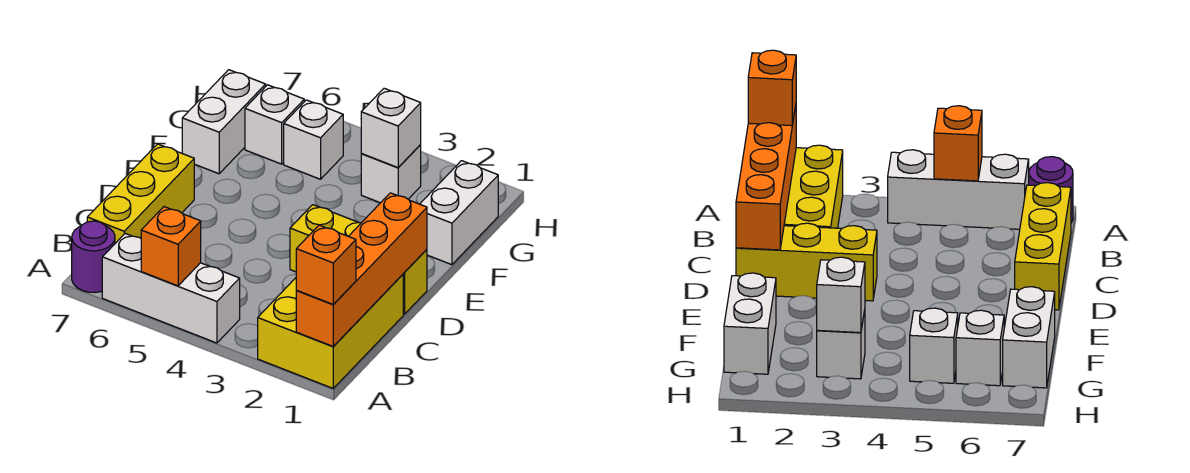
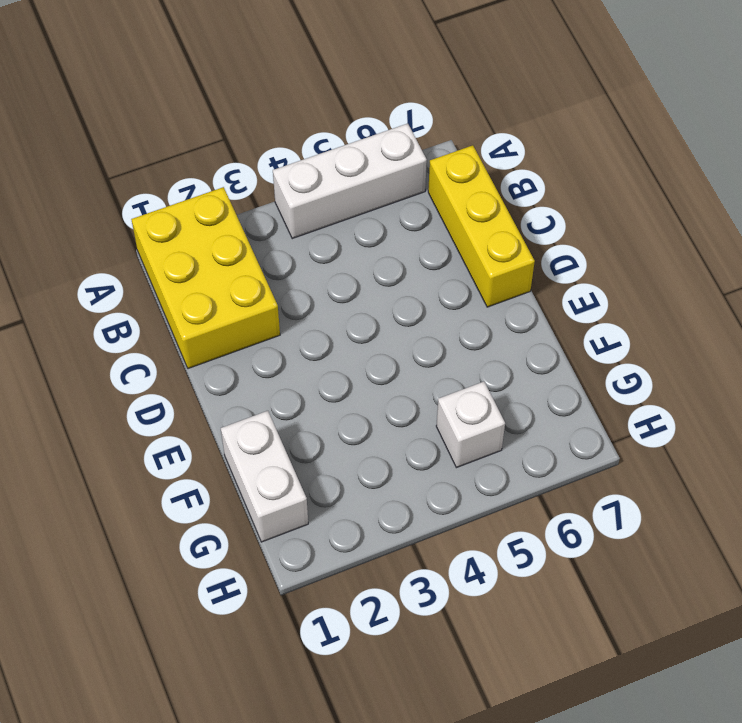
none -> purple 1x1 round brick [72,221,115,293]
none -> yellow 1x3 brick [290,205,427,314]
none -> white 1x2 brick [182,70,266,174]

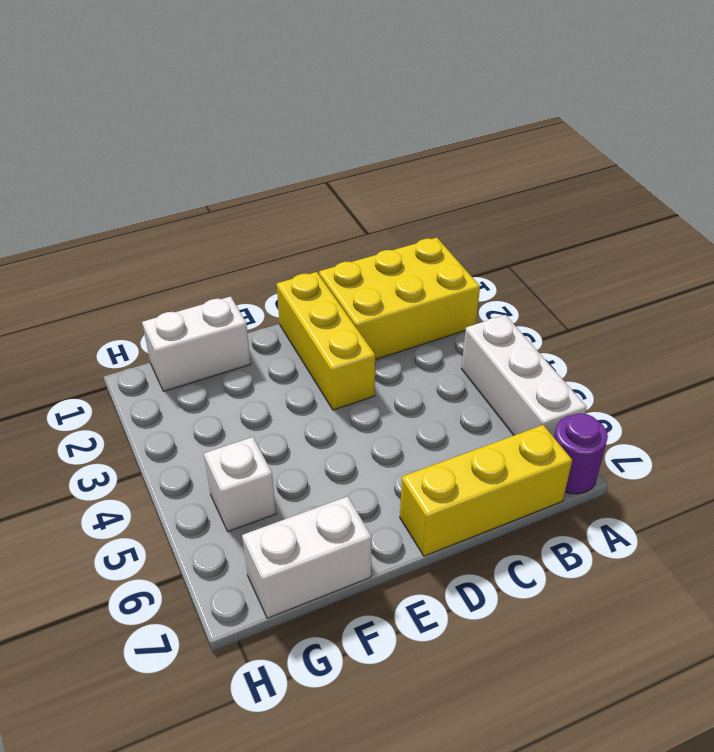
none -> white 1x1 brick [361,145,421,203]
none -> white 1x1 brick [245,85,304,164]
none -> orange 1x4 brick [296,193,427,347]

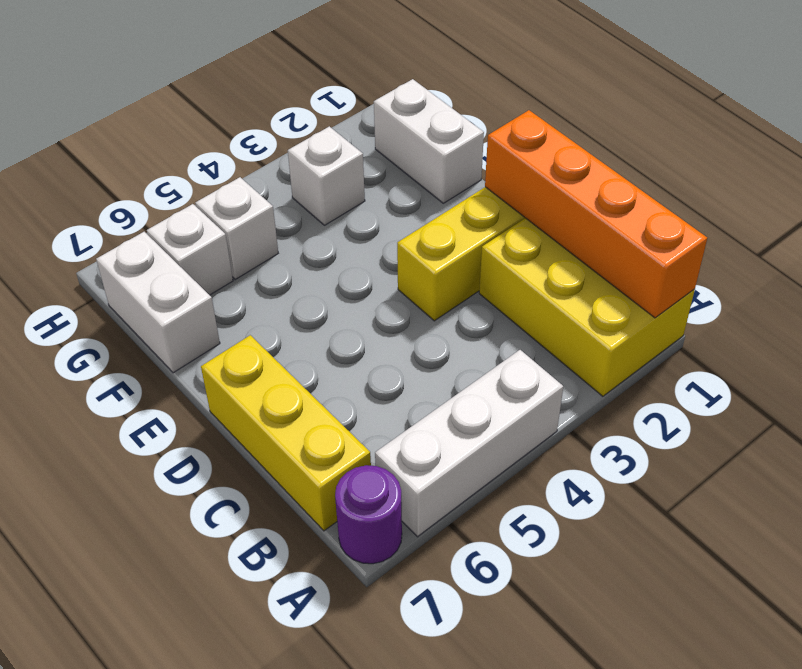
none -> orange 1x1 brick [141,207,201,286]
none -> white 1x1 brick [361,88,421,168]
none -> orange 1x1 brick [296,225,356,304]

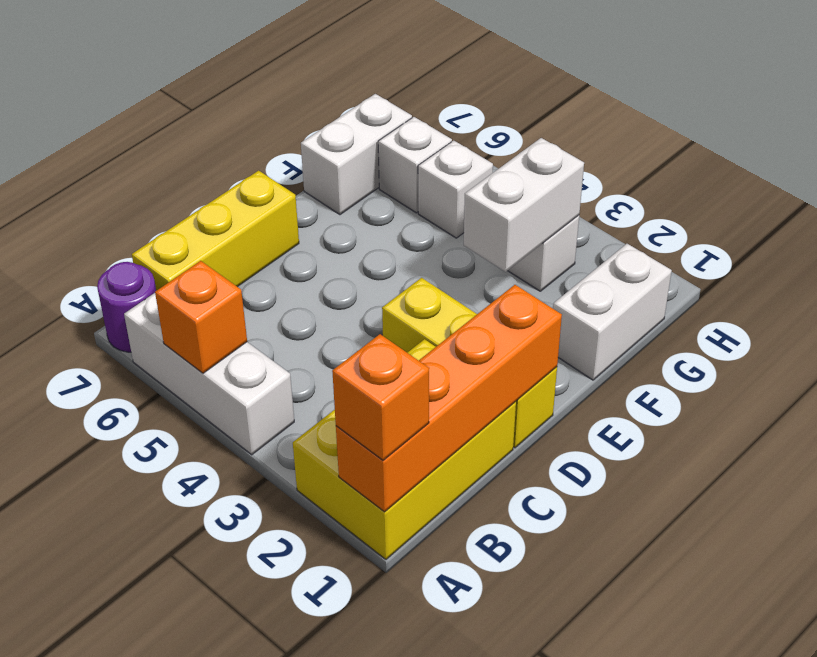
white 1x2 brick [464,138,584,272] -> white 1x1 brick [361,88,421,168]

